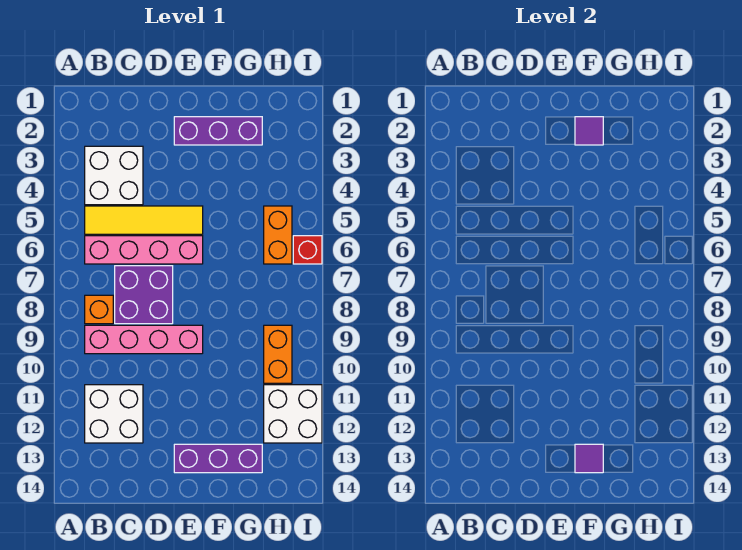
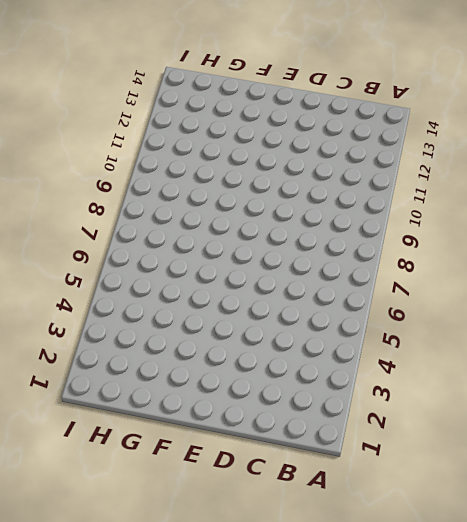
none -> white 2x2 brick [85,146,143,205]
none -> yellow 1x4 tile [85,206,203,234]
none -> pink 1x4 brick [85,236,203,264]

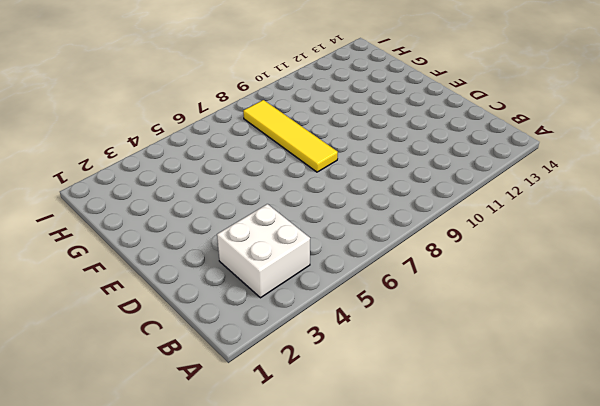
yellow 1x4 tile [243,100,338,172] -> yellow 1x4 tile moved to [85,206,203,234]
none -> pink 1x4 brick [85,236,203,264]
none -> orange 1x1 brick [85,295,113,324]
none -> pink 1x4 brick [85,325,203,354]

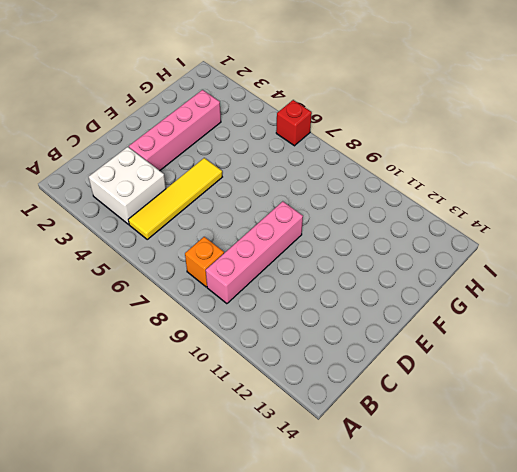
pink 1x4 brick [129,90,221,171] -> pink 1x4 brick moved to [85,236,203,264]
none -> white 2x2 brick [85,385,143,443]
none -> purple 2x2 brick [115,266,173,324]
none -> purple 1x3 brick [174,117,262,145]

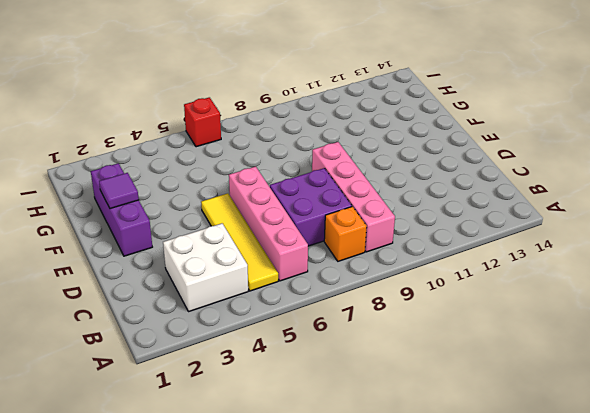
none -> white 2x2 brick [85,385,143,443]
none -> purple 1x3 brick [174,444,262,473]
none -> orange 1x2 brick [264,206,292,264]

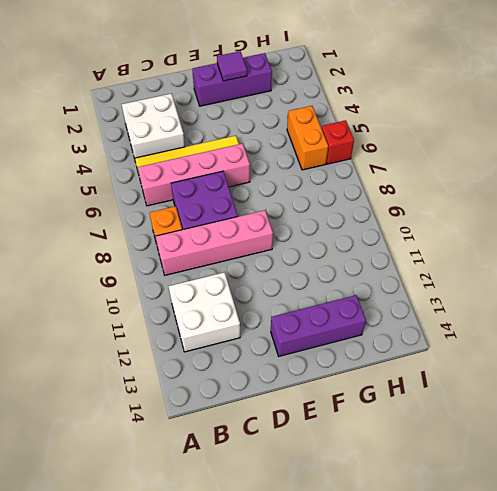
none -> orange 1x2 brick [264,325,292,383]
none -> white 2x2 brick [264,385,322,443]
none -> purple 1x1 tile [575,444,603,473]

